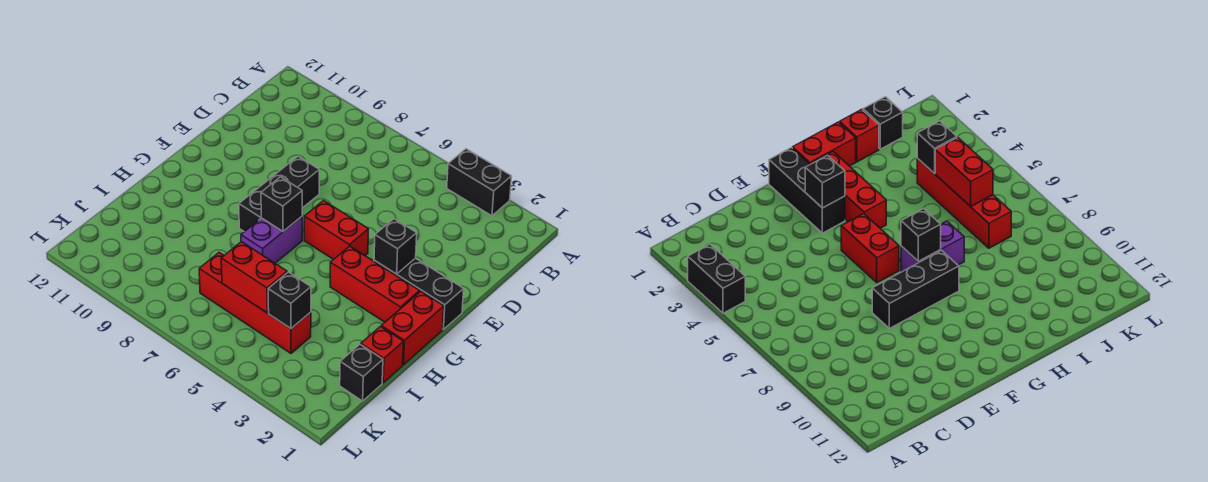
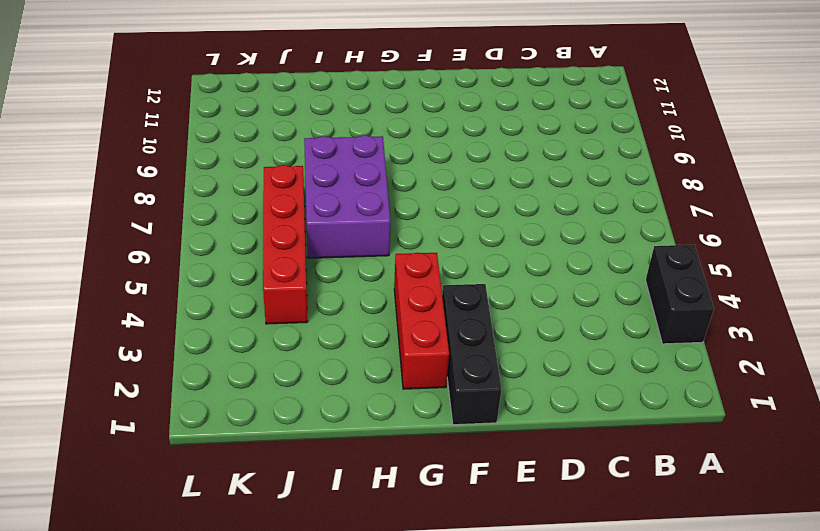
purple 2x3 brick [304,135,391,258] -> purple 1x2 brick [241,217,302,263]
none -> black 1x3 brick [239,156,319,232]
none -> red 1x2 brick [304,201,368,259]
none -> red 1x2 brick [381,291,444,365]

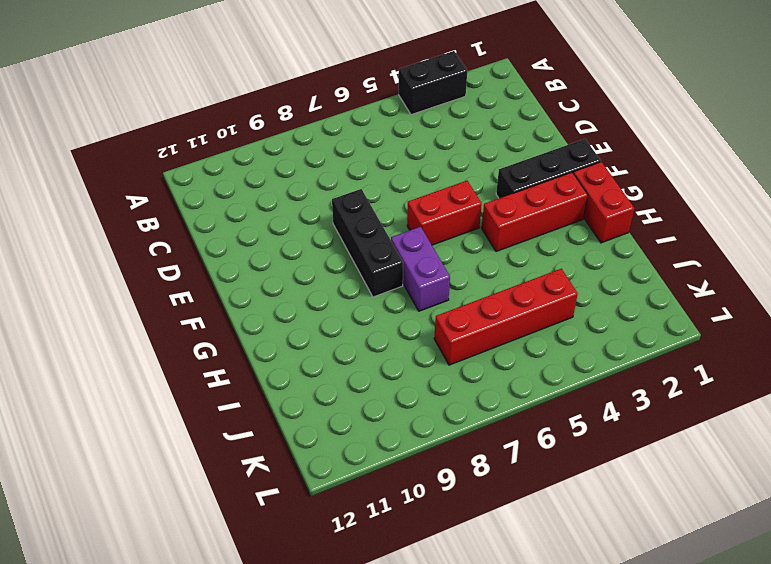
none -> red 1x1 brick [361,327,404,383]
none -> black 1x1 brick [340,345,383,401]
none -> black 1x1 brick [374,219,417,274]

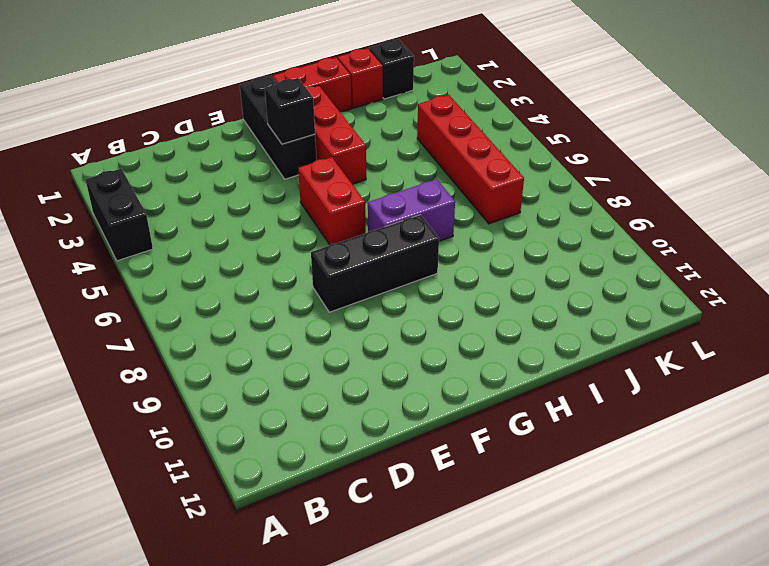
none -> black 1x1 brick [261,177,302,231]
none -> black 1x1 brick [268,272,311,328]
none -> red 1x2 brick [221,242,287,313]

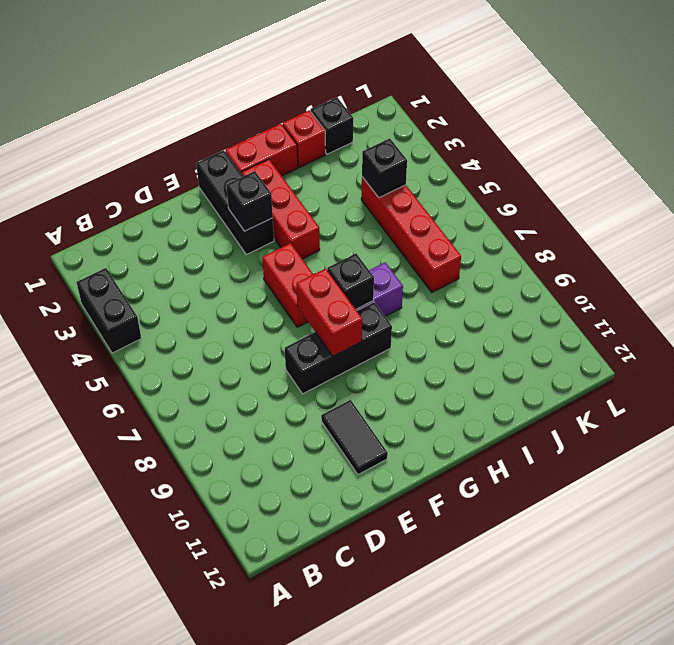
black 1x2 tile [321,400,388,475] -> none
red 1x2 brick [296,269,362,356] -> red 1x2 brick moved to [221,242,287,313]

